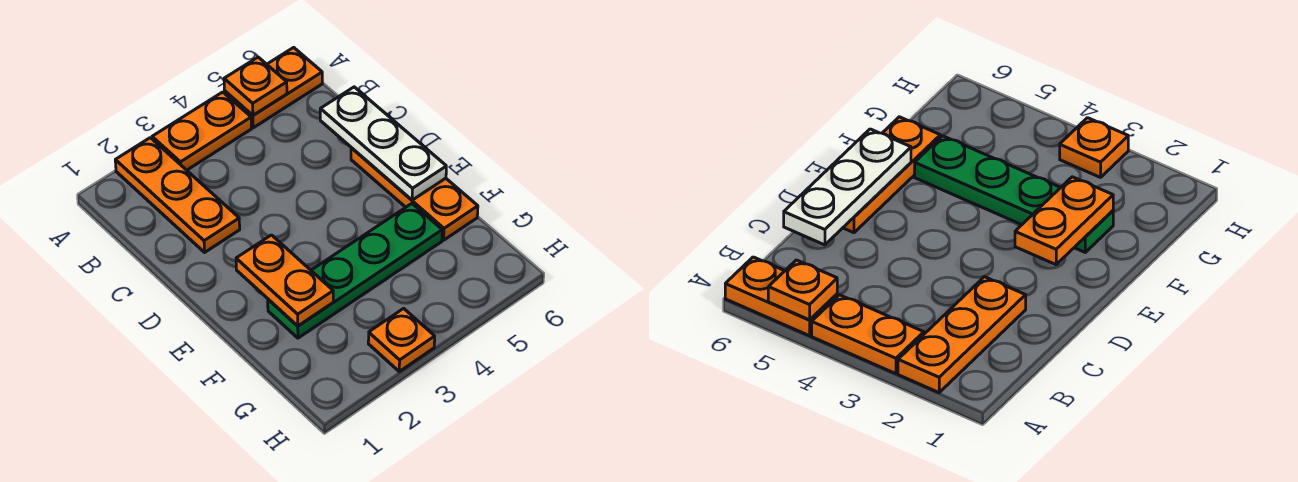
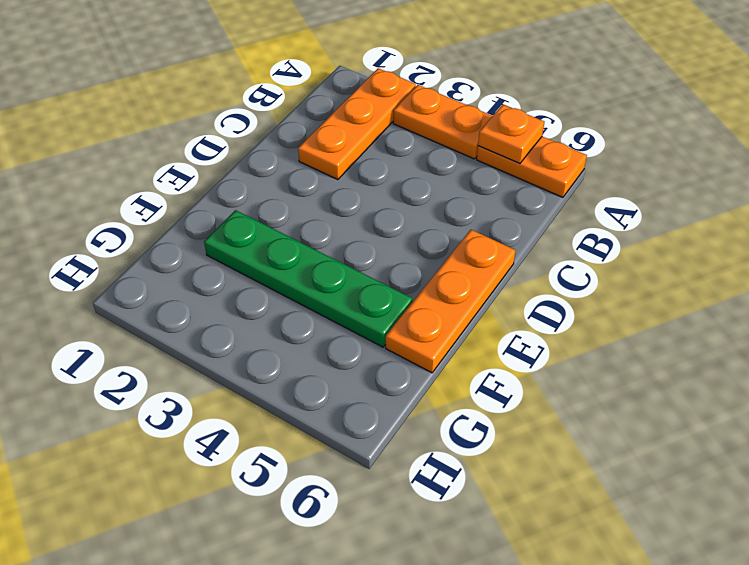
none -> orange 1x1 plate [368,308,435,371]
none -> white 1x3 plate [320,87,446,200]

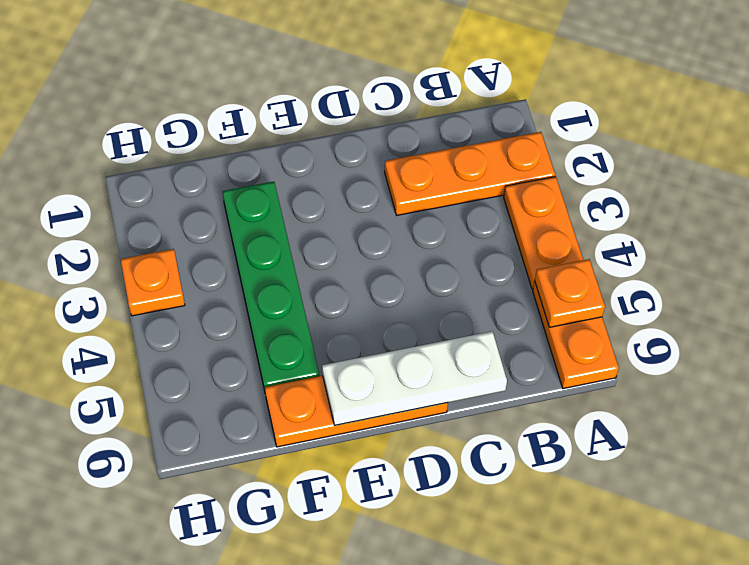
none -> orange 1x2 plate [236,235,333,326]

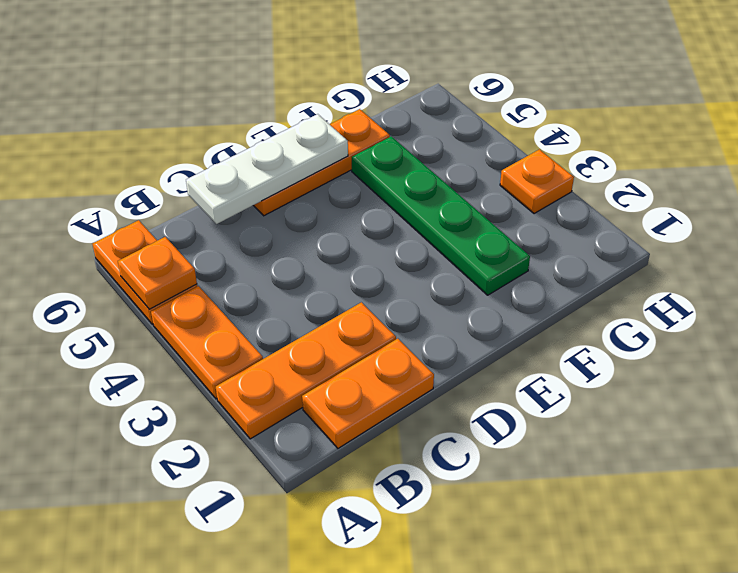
orange 1x2 plate [302,339,434,448] -> orange 1x2 plate moved to [236,235,333,326]

